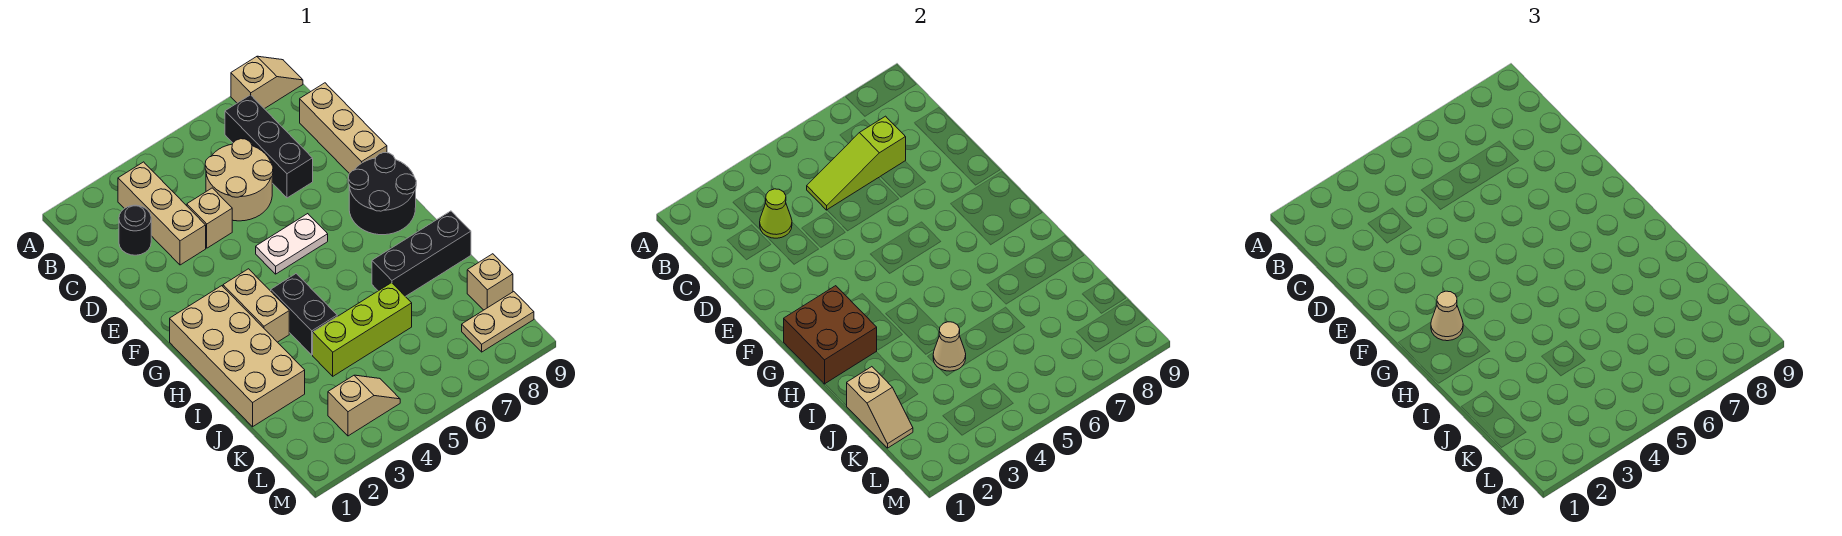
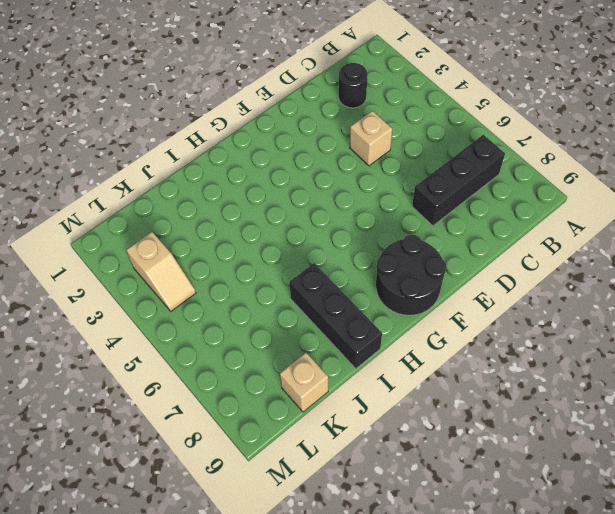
none -> tan 1x2 slope [231,56,303,109]
none -> tan 1x3 brick [118,162,206,265]
none -> tan 2x2 round brick [205,139,273,221]

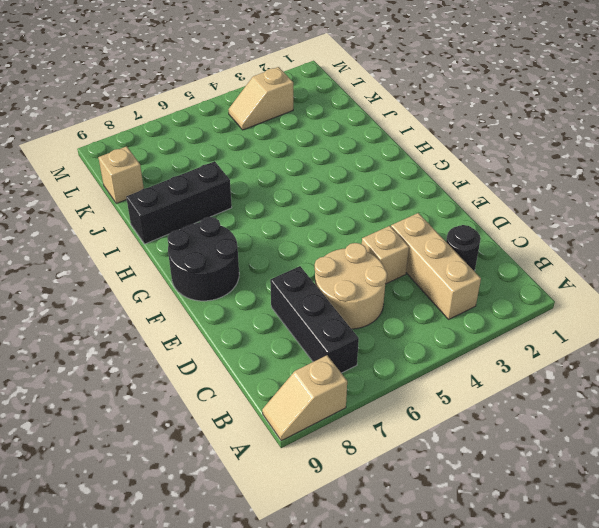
none -> tan 1x3 brick [300,83,387,174]
none -> white 1x2 plate [256,214,328,274]
none -> tan 2x4 brick [170,286,305,427]

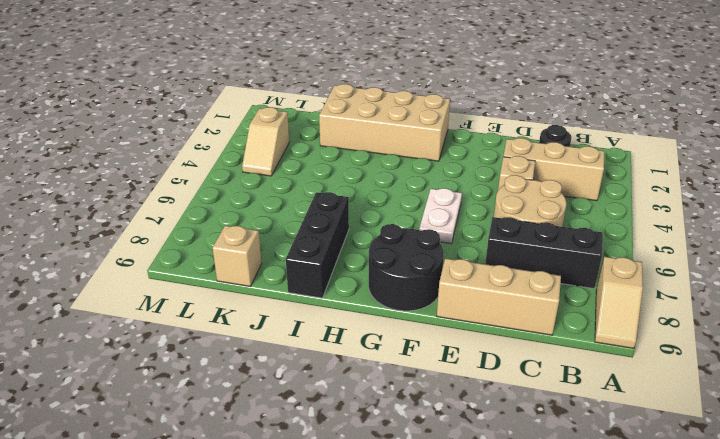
none -> tan 1x2 brick [223,269,289,342]
none -> black 1x2 brick [271,274,337,355]
none -> lime 1x3 brick [313,283,412,376]

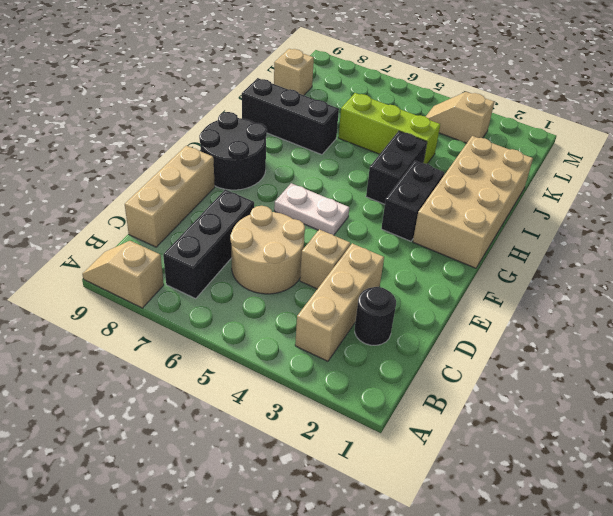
black 1x2 brick [381,161,444,241] -> tan 1x2 brick [223,269,289,342]
none -> tan 1x2 plate [462,292,534,352]
none -> lime 1x1 cone [760,189,792,238]
none -> lime 1x3 slope [807,116,906,210]

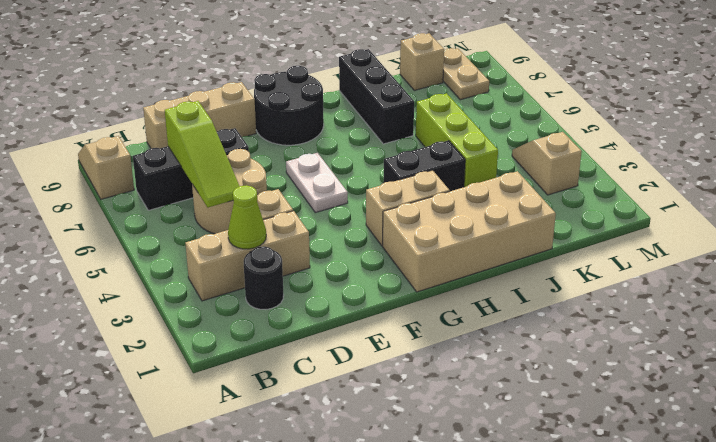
none -> brown 2x2 brick [784,286,877,384]
none -> tan 1x2 slope [847,367,913,448]
none -> tan 1x1 cone [933,322,966,371]

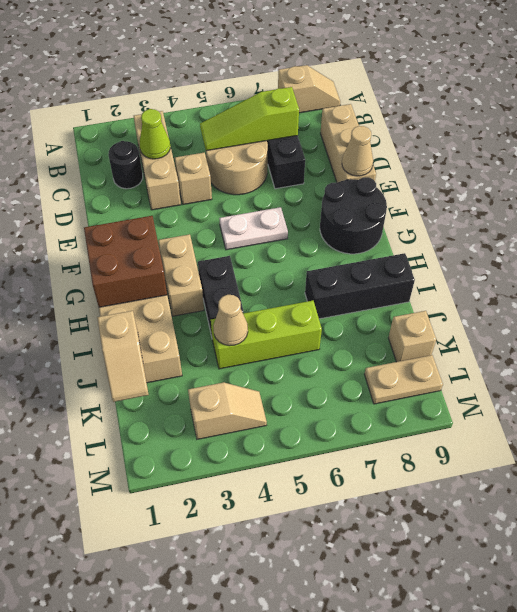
tan 1x1 cone [342,126,373,176] -> tan 1x1 cone moved to [1431,291,1463,341]

